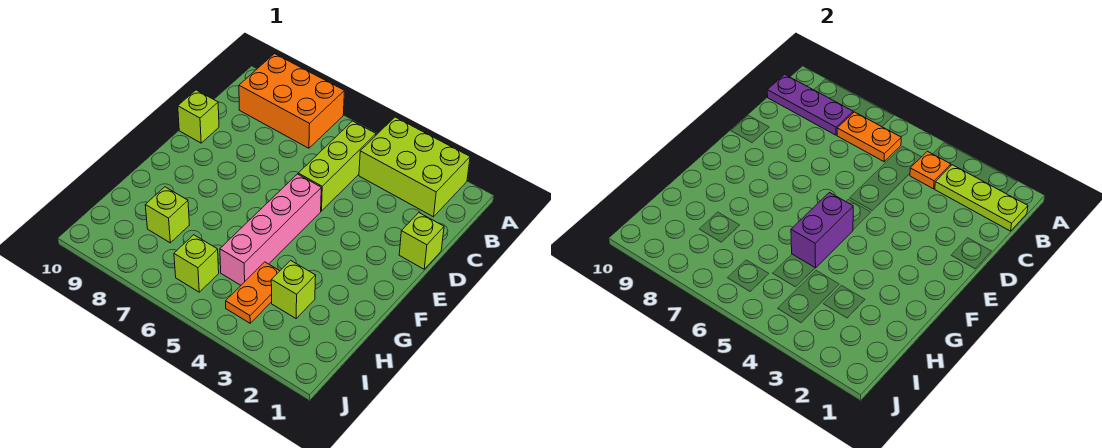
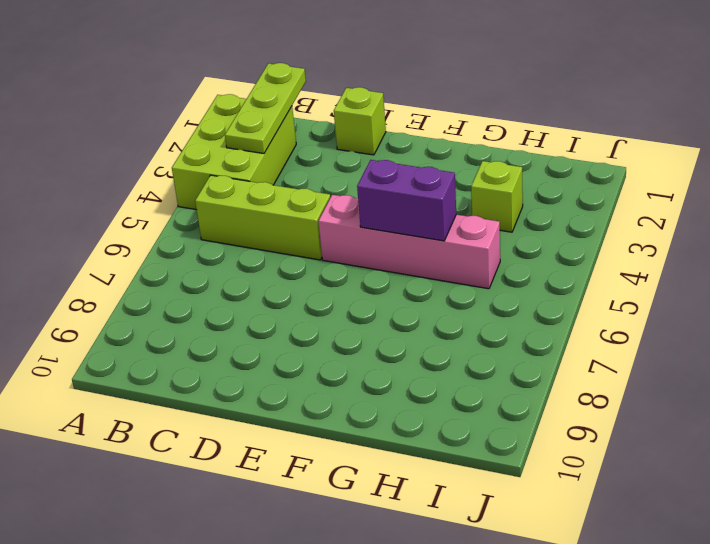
none -> orange 2x3 brick [239,54,344,148]
none -> lime 1x1 brick [178,90,219,143]
none -> orange 1x2 plate [226,262,279,323]

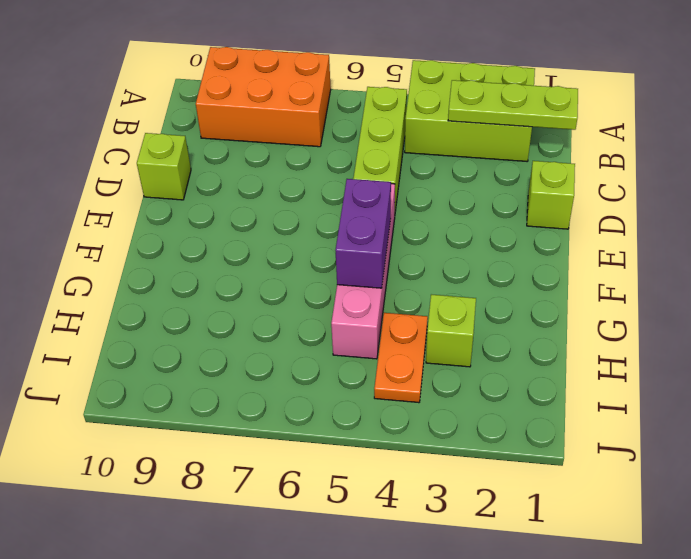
none -> lime 1x1 brick [145,187,189,243]
none -> lime 1x1 brick [174,235,219,292]
none -> orange 1x1 plate [910,151,951,189]

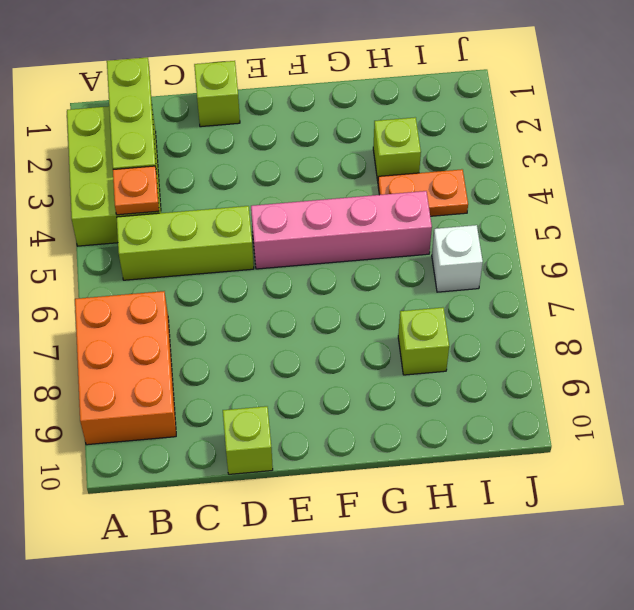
white 1x1 brick [432,225,483,292] -> lime 1x1 brick [174,235,219,292]
none -> orange 1x2 plate [837,112,901,162]
none -> purple 1x3 plate [767,74,853,135]
none -> purple 1x2 brick [791,193,853,268]

